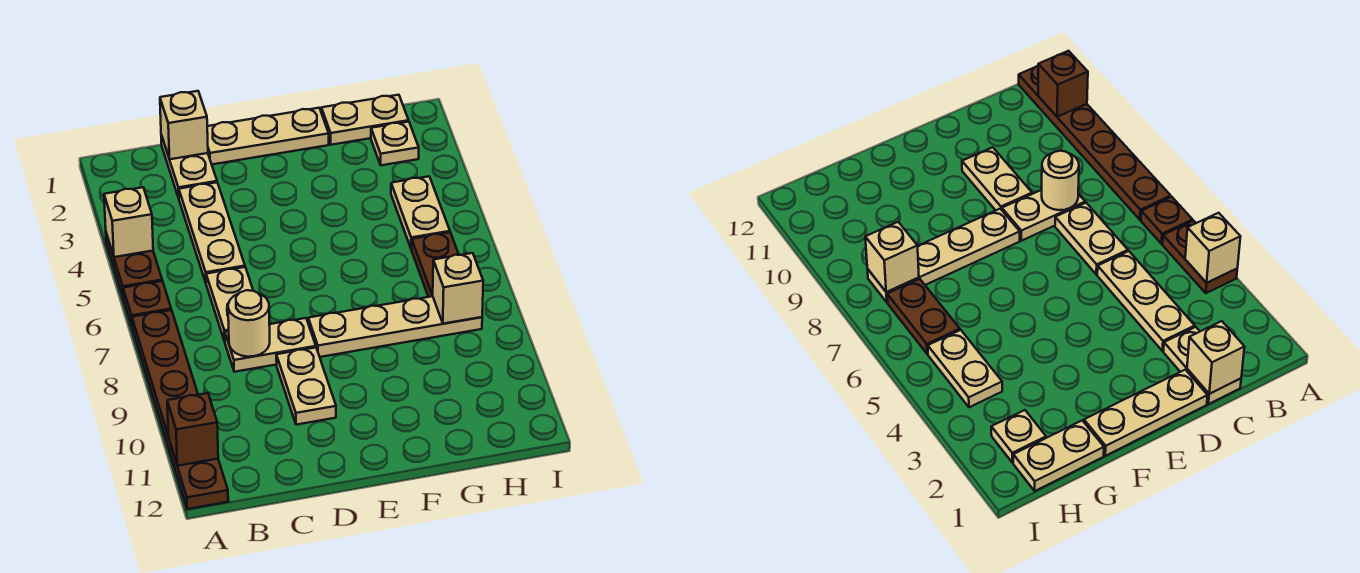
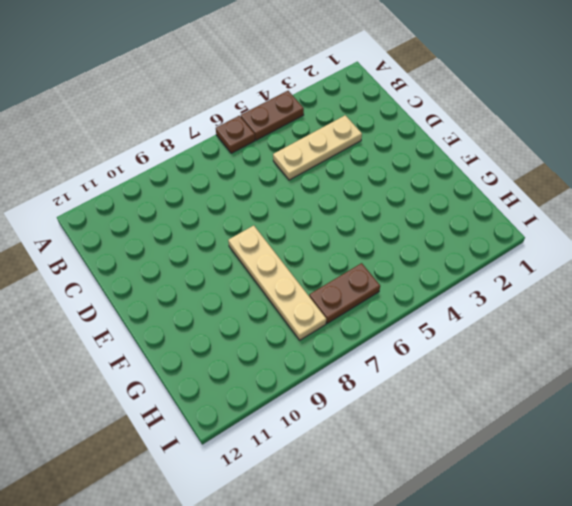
none -> brown 1x6 plate [132,310,228,509]
none -> tan 1x2 plate [161,135,217,198]
none -> tan 1x2 plate [206,267,253,341]

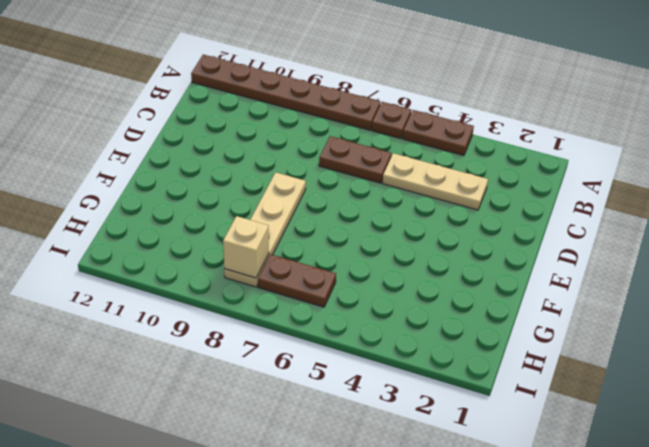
brown 1x2 plate [319,136,391,183] -> tan 1x2 plate [206,267,253,341]
none -> tan 1x2 plate [161,135,217,198]
none -> tan 1x2 plate [225,318,316,372]
none -> tan 1x3 plate [207,108,329,164]

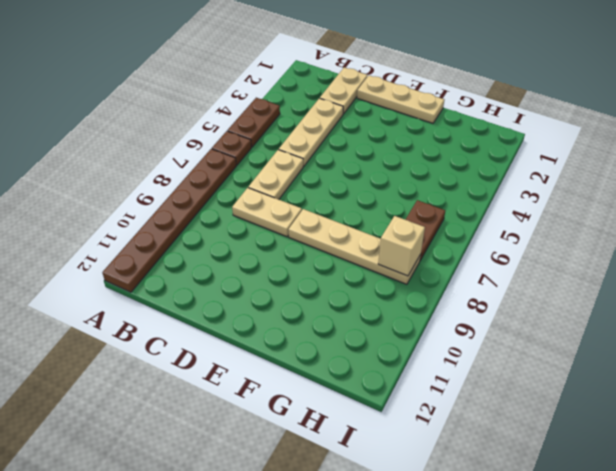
none -> tan 1x2 plate [276,348,336,425]
none -> tan 1x2 plate [321,95,409,145]
none -> tan 1x1 plate [371,122,419,165]

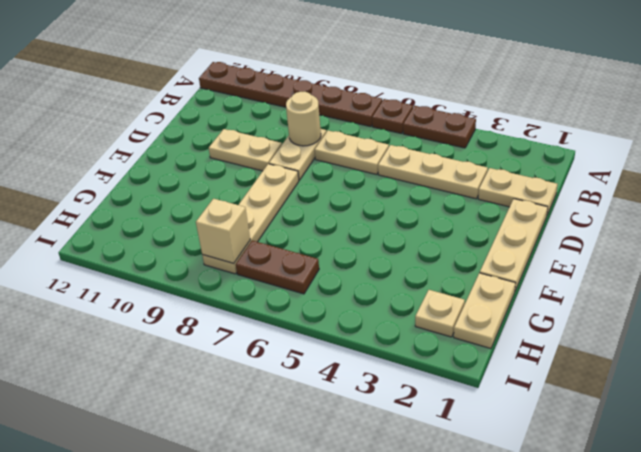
none -> tan 1x2 plate [391,176,450,249]
none -> tan 1x1 brick [104,187,153,257]
none -> brown 1x1 brick [167,393,218,466]

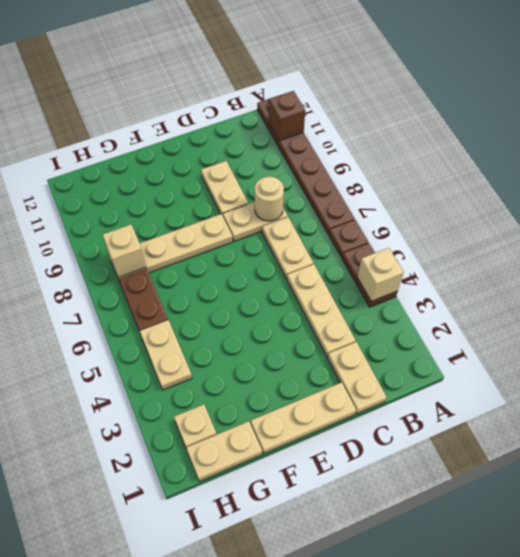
none -> tan 1x1 brick [160,91,208,159]

